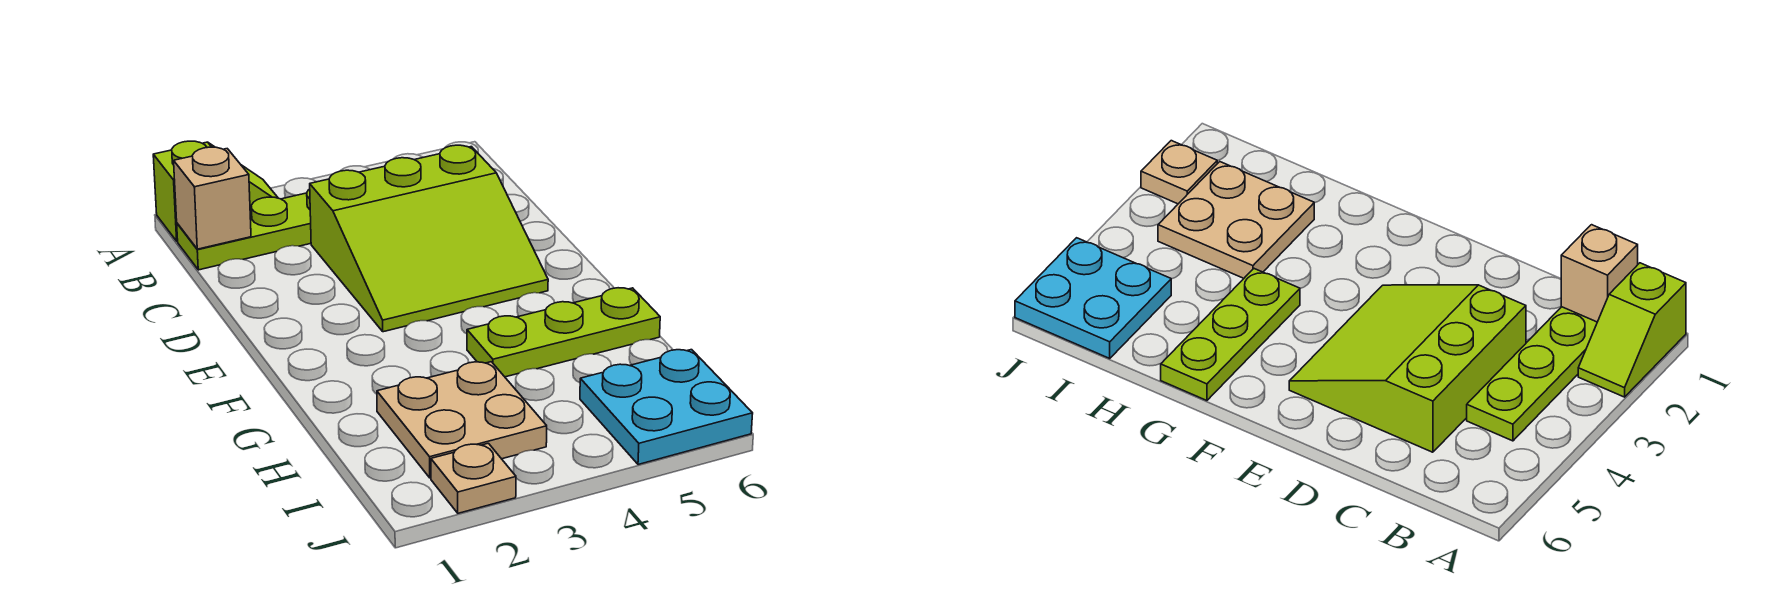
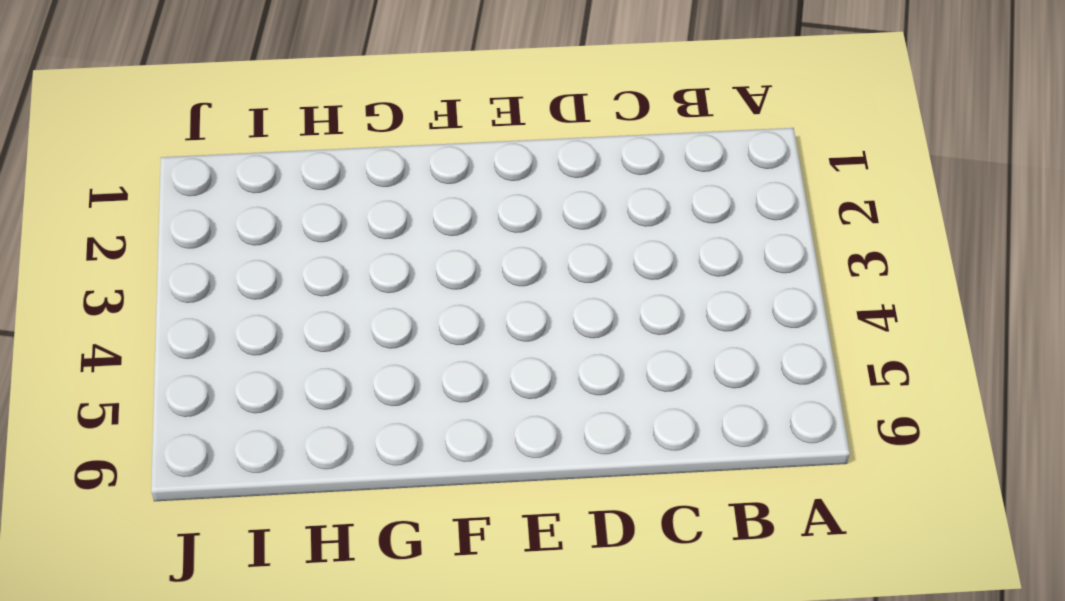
none -> lime 1x2 slope [153,141,278,241]
none -> lime 1x4 plate [177,189,311,270]

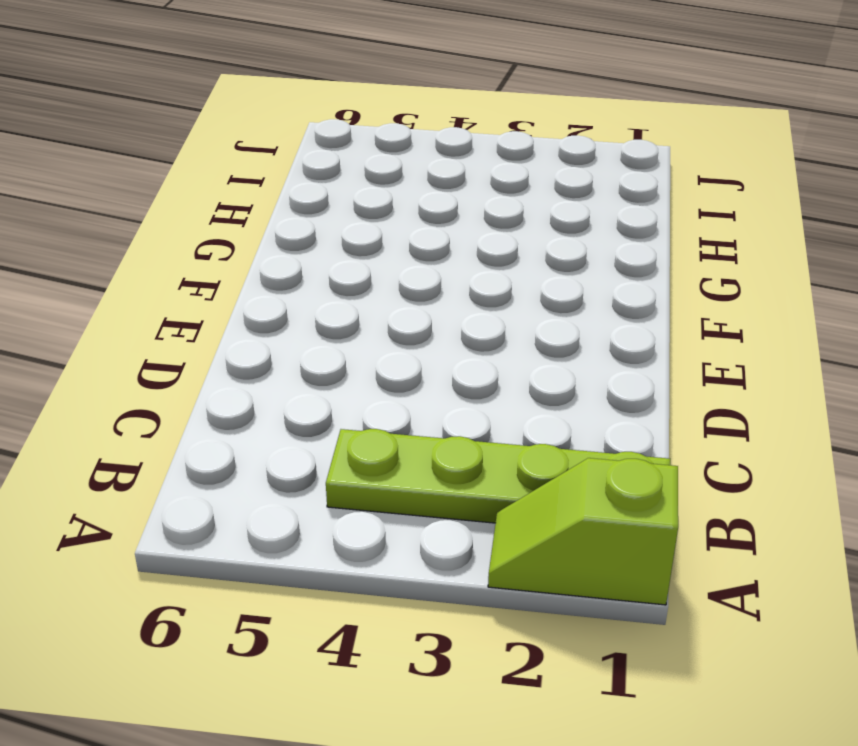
none -> lime 3x3 slope [310,145,548,332]
none -> lime 1x3 plate [467,288,660,377]

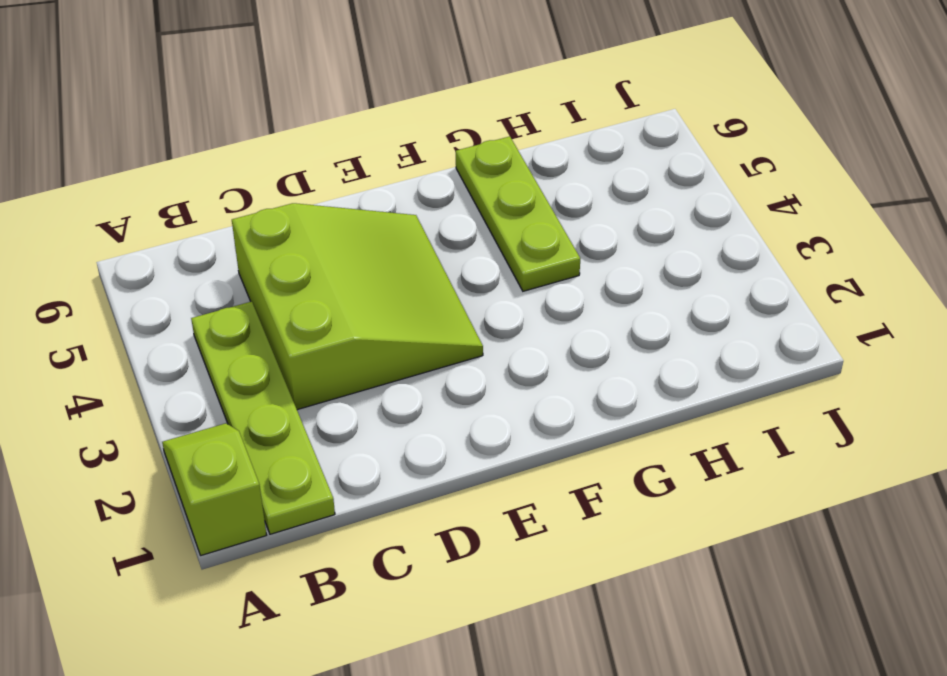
none -> tan 2x2 plate [377,362,547,478]
none -> cyan 2x2 plate [580,350,753,465]

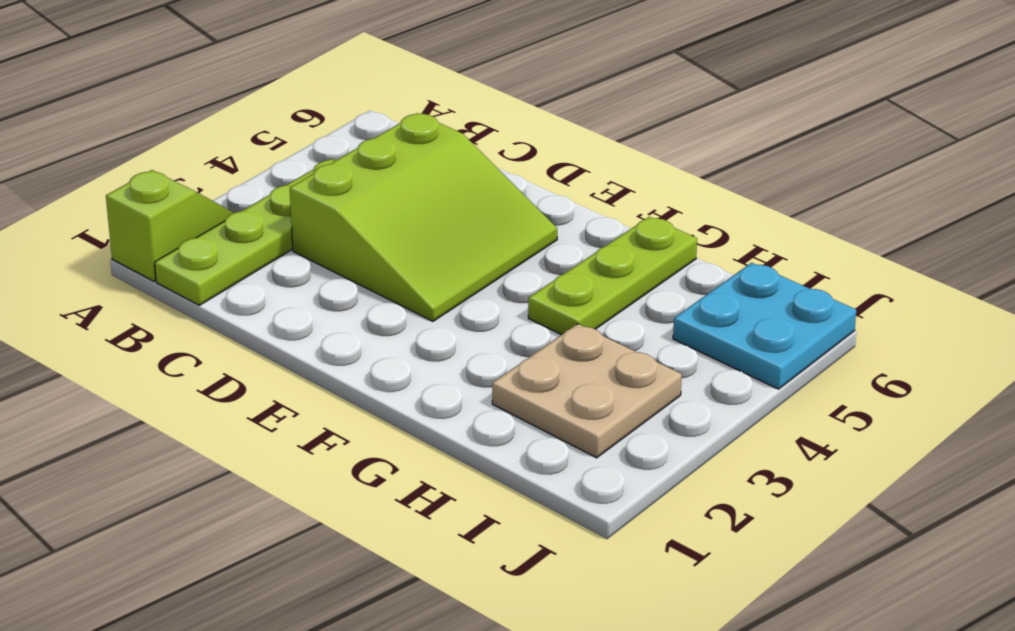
none -> tan 1x1 plate [431,443,516,513]
none -> tan 1x1 brick [174,147,251,249]

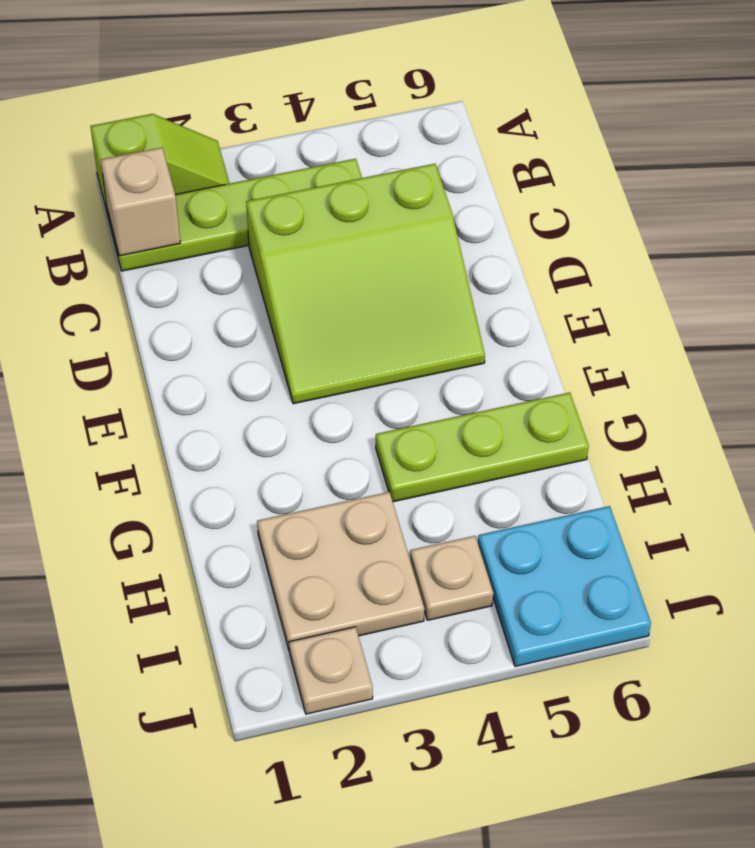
tan 1x1 plate [410,536,493,620] -> none

